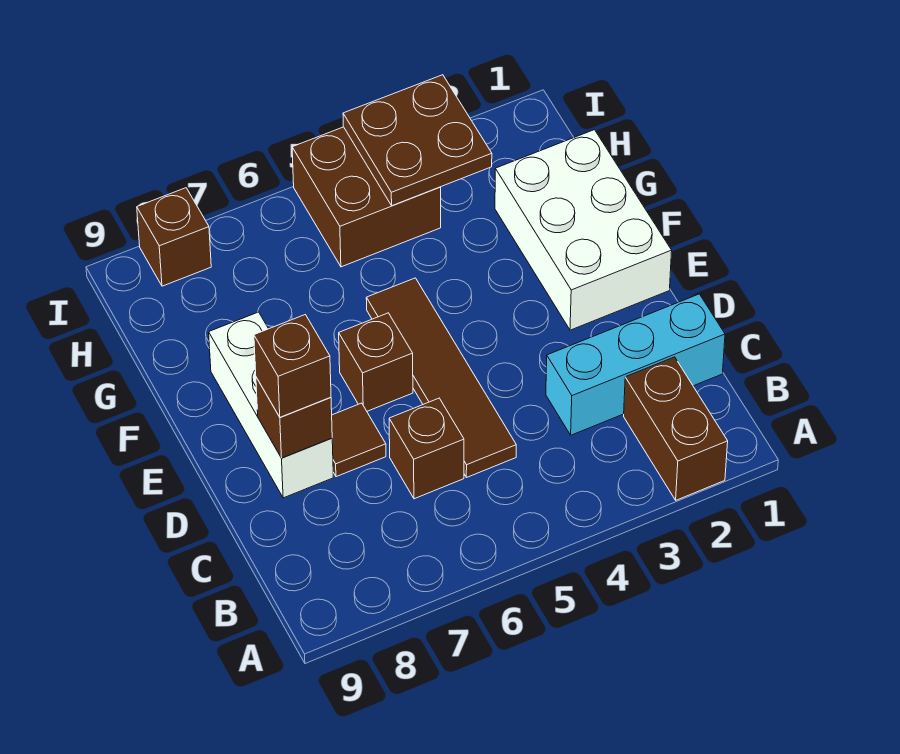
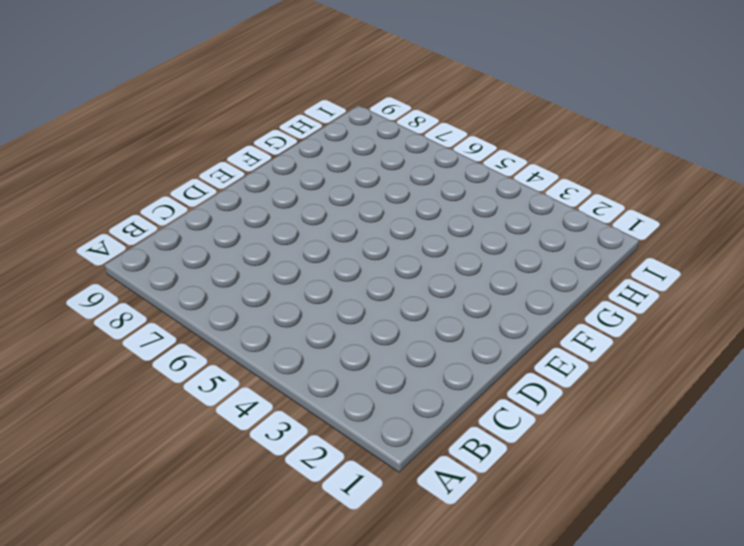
none -> brown 1x2 brick [624,357,728,500]
none -> cyan 1x3 brick [546,294,725,435]
none -> brown 1x4 tile [366,278,516,478]

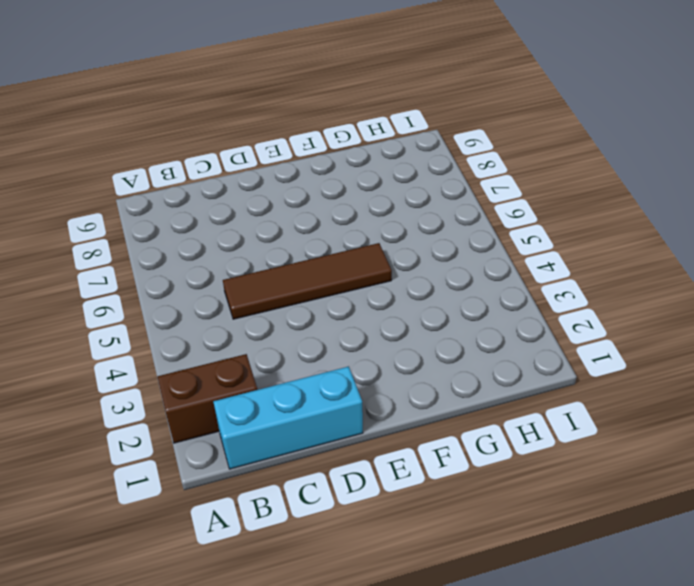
cyan 1x3 brick [213,366,363,469] -> cyan 1x3 brick turned to [546,294,725,435]
none -> brown 1x1 brick [389,398,464,499]
none -> brown 1x1 tile [332,403,386,477]
none -> white 1x3 brick [209,312,333,498]

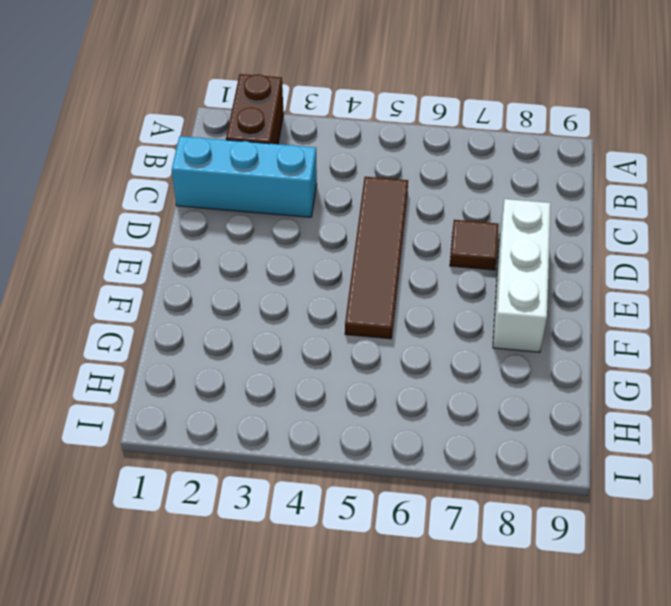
none -> brown 1x1 brick [389,398,464,499]
none -> white 2x3 brick [495,130,672,330]
none -> brown 1x1 brick [339,313,413,411]

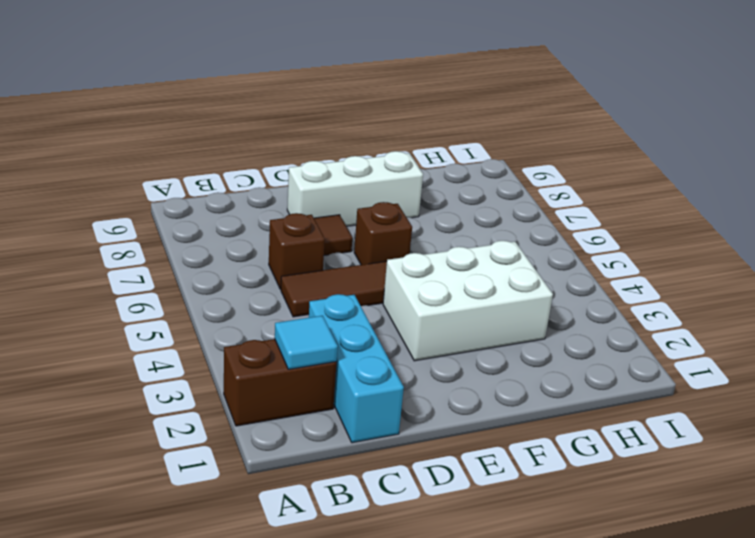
cyan 1x1 tile [275,316,338,369] -> none
white 2x3 brick [383,241,553,361] -> white 2x3 brick moved to [495,130,672,330]
none -> brown 2x2 brick [292,127,441,267]
none -> brown 1x1 brick [137,188,211,286]
none -> brown 1x1 brick [256,377,332,458]

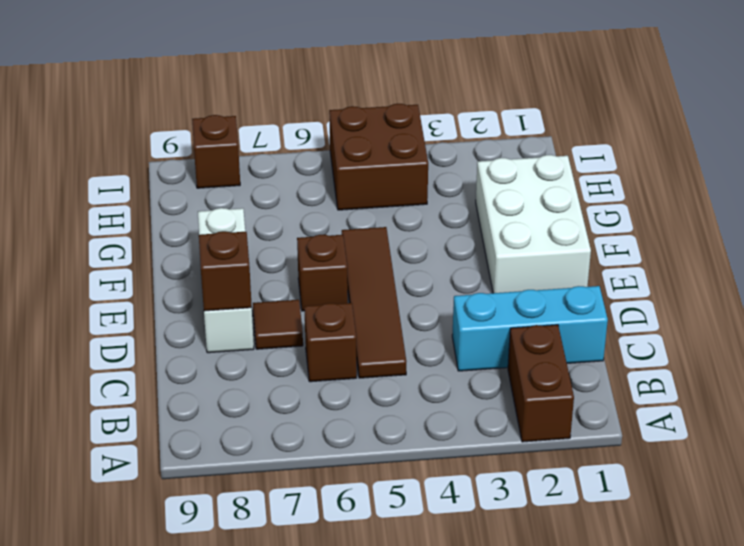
none -> brown 2x2 plate [343,75,492,206]
none -> brown 1x1 brick [254,315,331,417]

